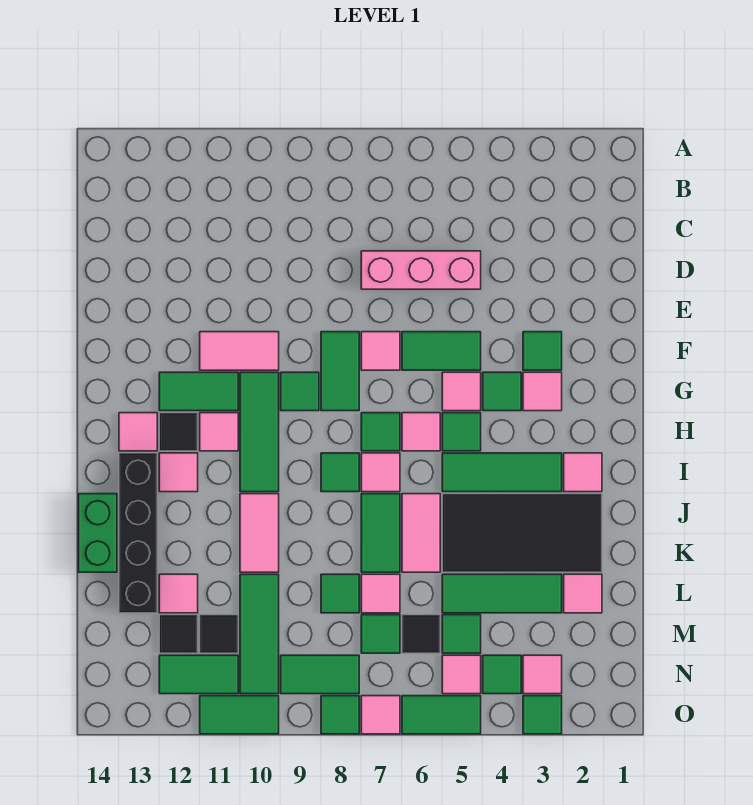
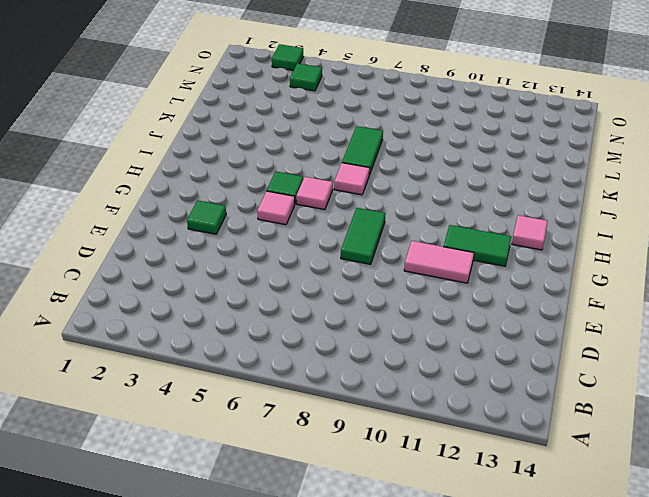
none -> pink 1x3 brick [361,251,481,289]
none -> green 1x2 tile [402,332,481,370]
none -> pink 1x1 tile [361,332,400,370]
none -> pink 1x1 tile [523,372,562,411]

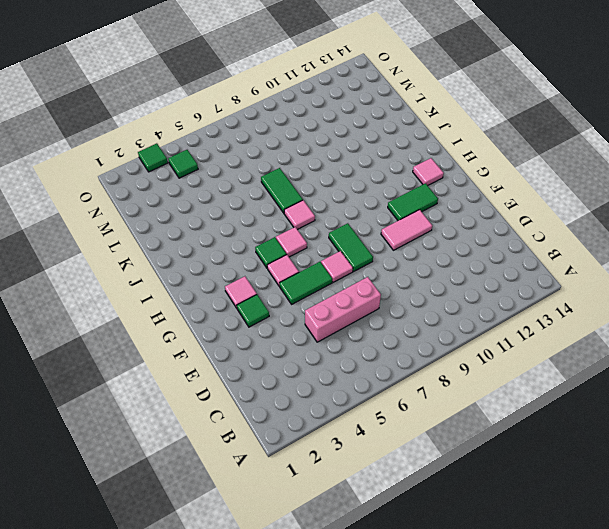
none -> green 1x1 tile [483,372,521,411]
none -> green 1x1 tile [281,372,319,411]
none -> green 1x3 tile [240,372,279,492]
none -> green 1x1 tile [361,413,400,451]

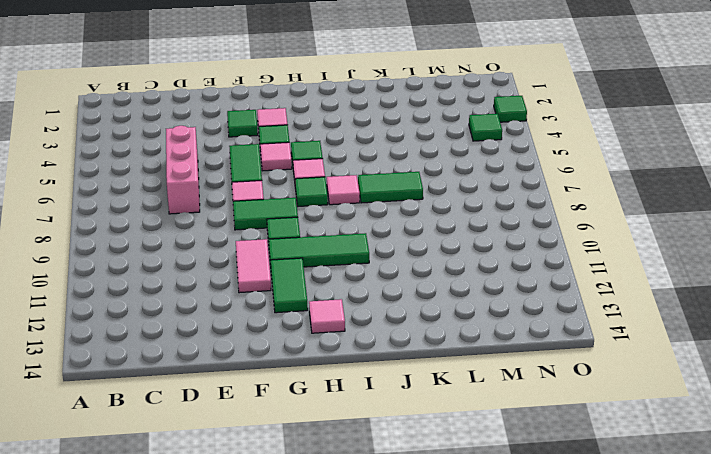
none -> pink 1x1 tile [200,413,238,451]
none -> black 1x1 tile [159,413,198,451]
none -> pink 1x1 tile [564,453,602,492]
none -> green 1x3 tile [442,453,562,492]

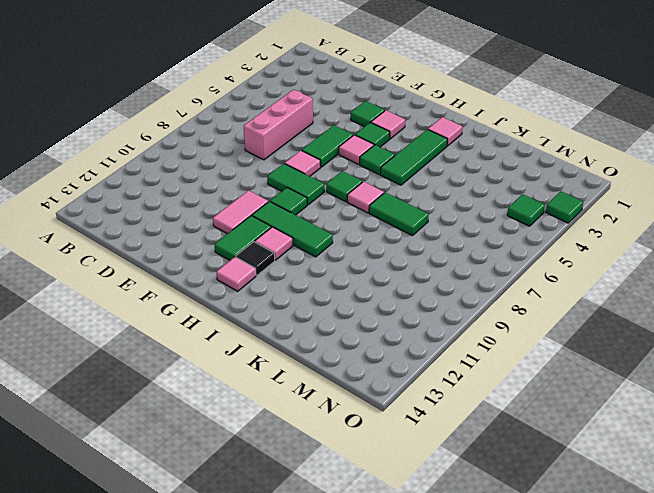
none -> pink 1x1 tile [402,413,440,451]
none -> green 1x1 tile [321,453,359,492]
none -> pink 1x1 tile [159,453,198,492]
none -> black 1x4 brick [119,453,157,613]

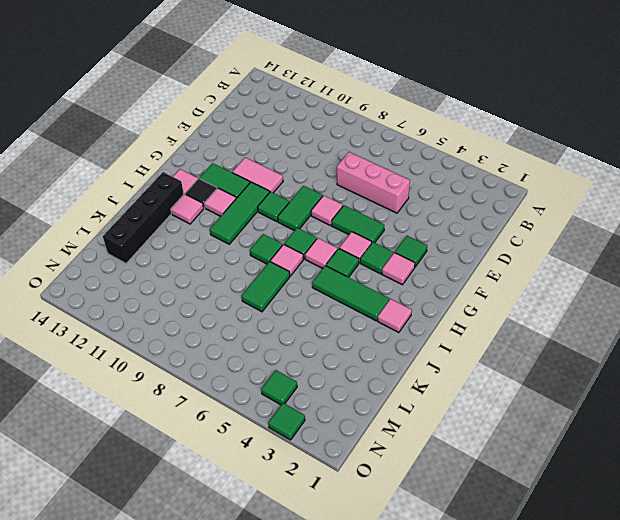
none -> black 2x4 tile [442,494,602,572]
none -> pink 1x2 tile [402,494,440,572]
none -> pink 1x2 tile [240,494,279,572]
none -> green 1x2 brick [78,494,117,572]

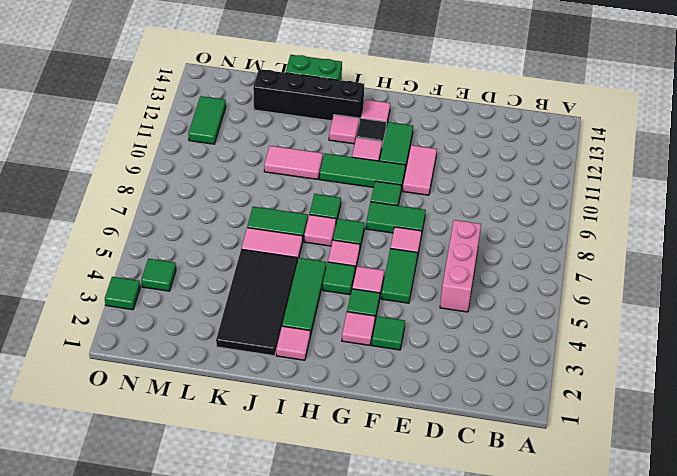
none -> pink 1x1 tile [564,574,602,613]
none -> green 1x3 tile [442,574,562,613]
none -> pink 1x1 tile [361,574,400,613]
none -> green 1x1 tile [321,574,359,613]

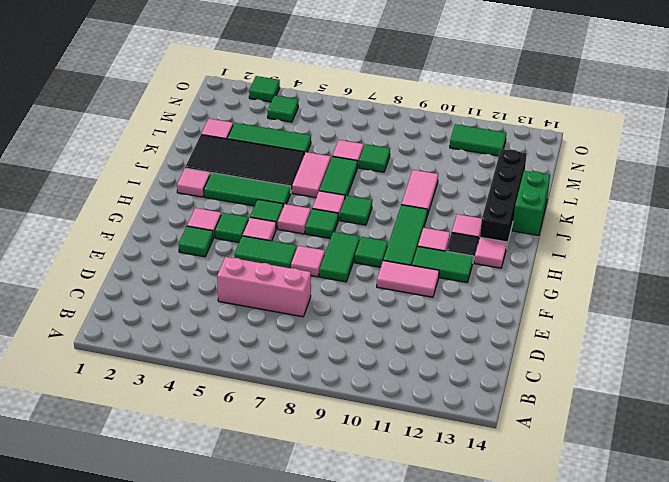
none -> green 1x3 tile [240,574,279,694]
none -> pink 1x1 tile [159,574,198,613]
none -> green 1x1 tile [442,615,481,653]
none -> black 1x1 tile [402,615,440,653]

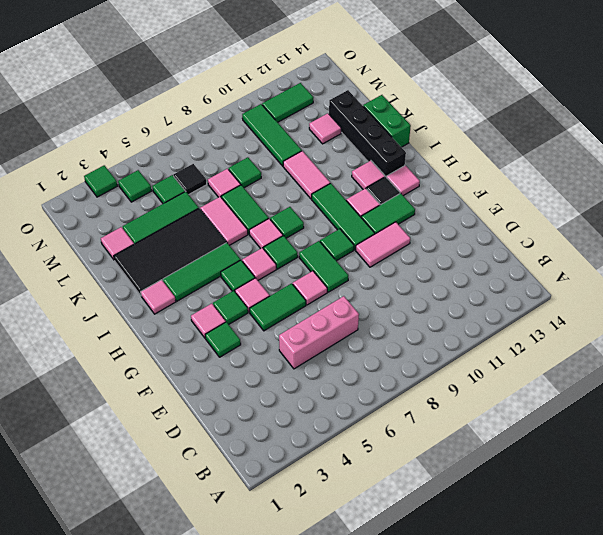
none -> green 1x1 tile [361,615,400,653]
none -> black 1x1 tile [200,615,238,653]
none -> black 1x1 tile [159,615,198,653]
none -> pink 1x1 tile [523,655,562,694]

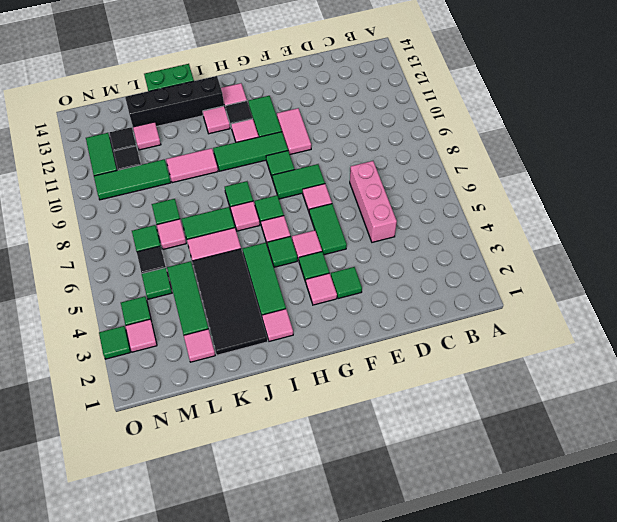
none -> pink 1x1 tile [442,655,481,694]
none -> green 1x2 tile [281,655,359,694]
none -> green 1x2 tile [402,696,481,734]
none -> pink 1x1 tile [361,696,400,734]

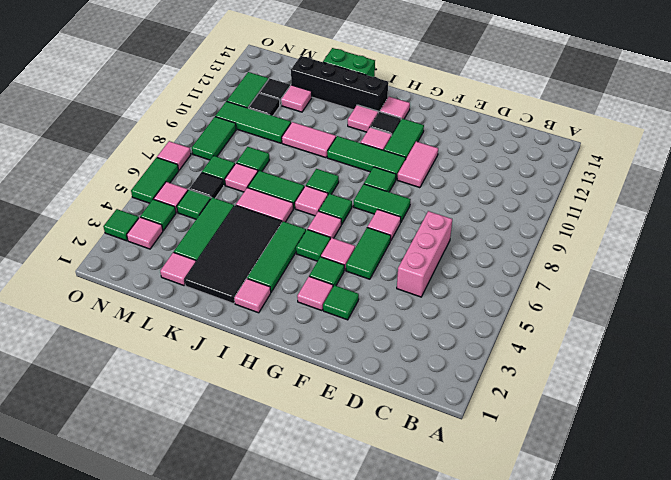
none -> green 1x1 tile [321,696,359,734]
none -> green 1x2 tile [200,696,279,734]

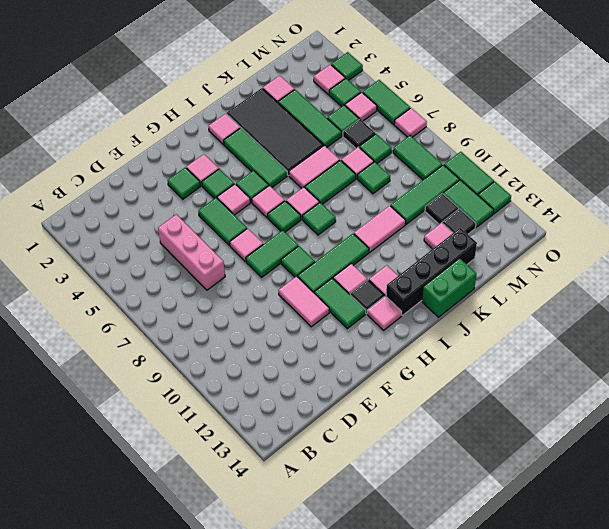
green 1x1 tile [478,182,511,214] -> green 1x1 tile moved to [321,696,359,734]

